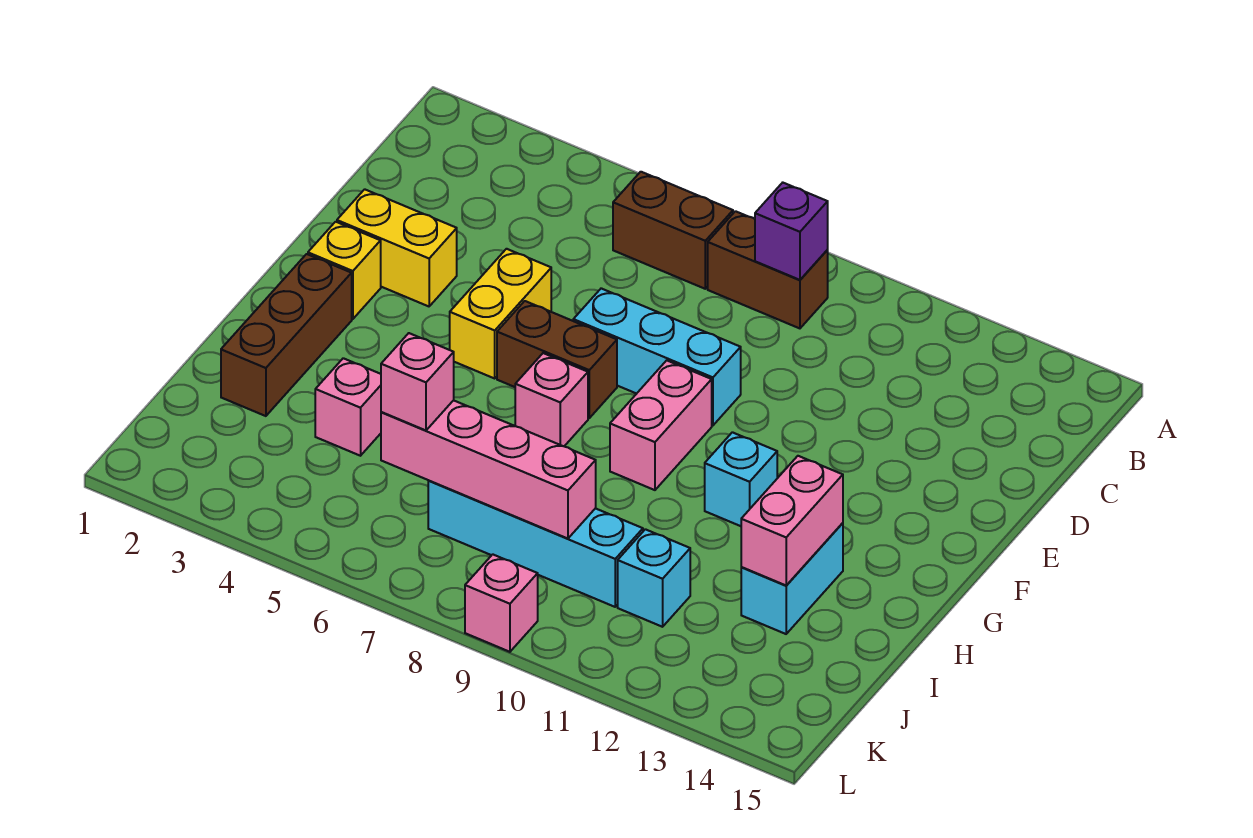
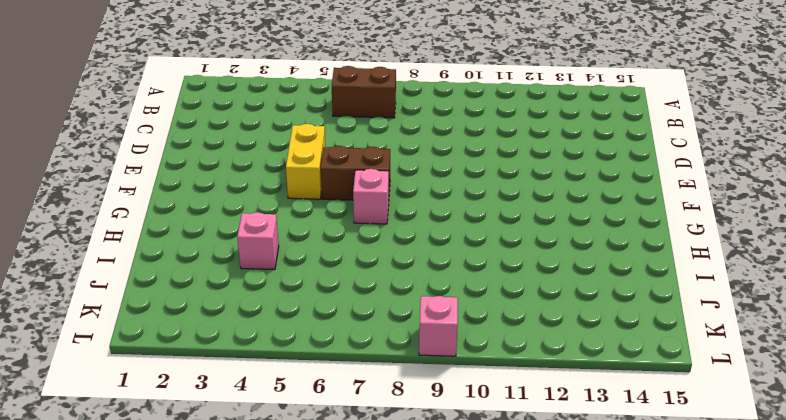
none -> brown 1x2 brick [708,211,828,328]
none -> yellow 1x2 brick [337,189,457,306]
none -> cyan 1x3 brick [573,288,741,425]

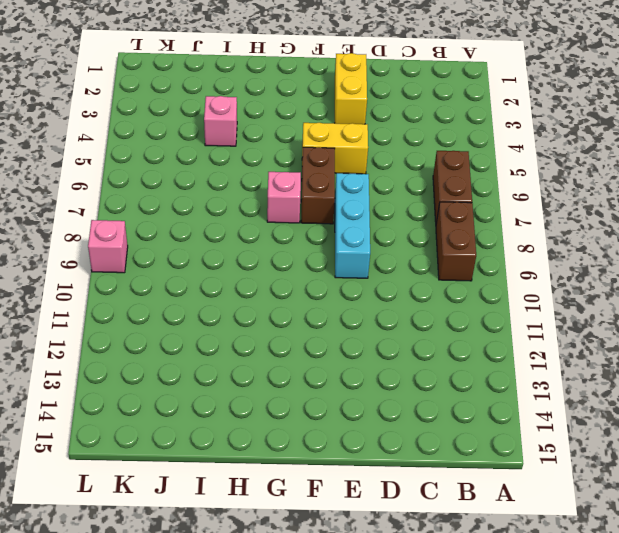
none -> yellow 1x1 brick [308,222,381,319]
none -> pink 1x2 brick [610,360,712,490]
none -> brown 1x3 brick [221,254,352,416]

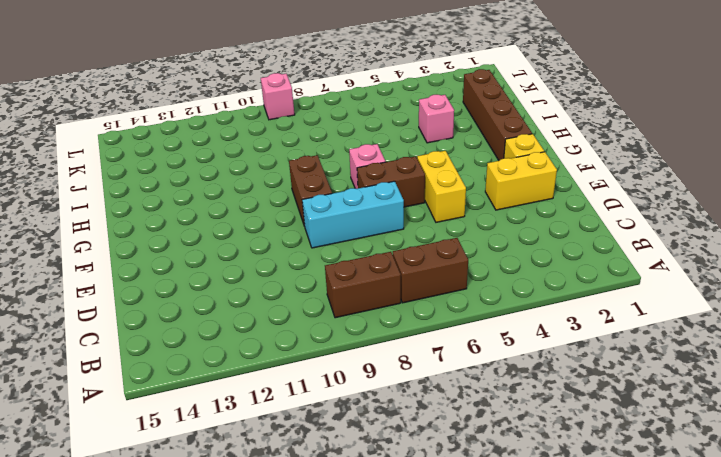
brown 1x2 brick [289,155,332,226] -> pink 1x2 brick [610,360,712,490]
brown 1x4 brick [463,69,532,161] -> brown 1x3 brick [221,254,352,416]
none -> cyan 1x1 brick [705,432,777,526]
none -> cyan 1x2 brick [741,523,843,634]
none -> cyan 1x4 brick [428,481,643,607]

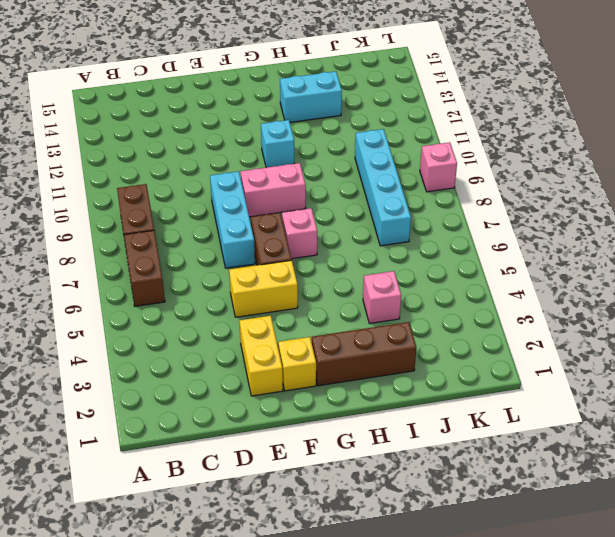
none -> cyan 1x1 brick [618,529,690,627]
none -> purple 1x1 brick [755,183,828,280]
none -> pink 1x2 brick [741,456,843,585]

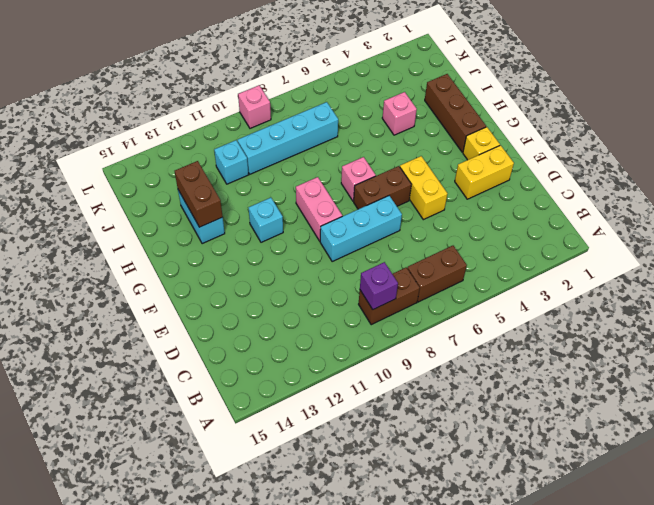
brown 1x2 brick [175,161,223,227] -> pink 1x2 brick [741,456,843,585]
none -> pink 1x4 brick [381,400,596,539]
none -> pink 1x1 brick [381,333,454,430]

